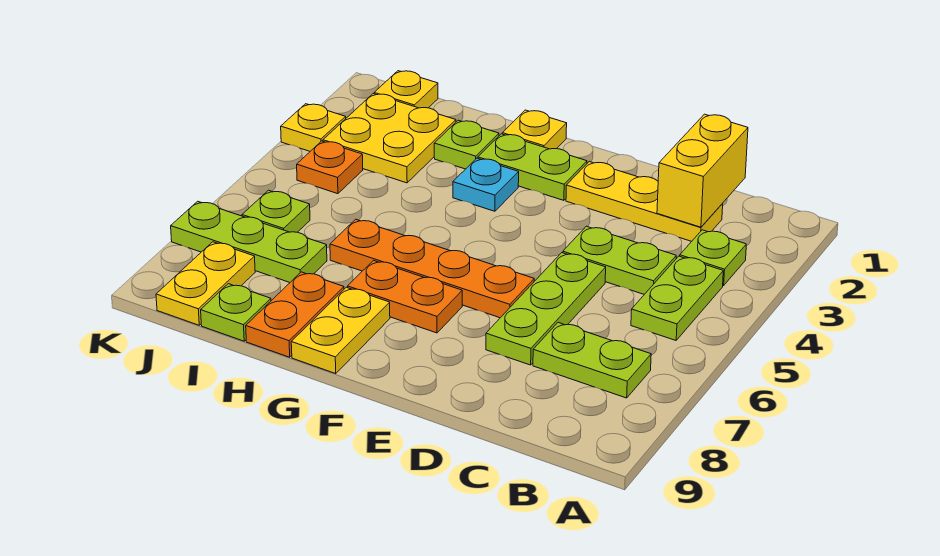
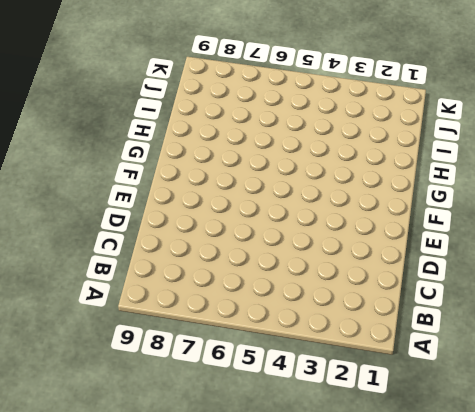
none -> lime 1x1 plate [680,230,746,286]
none -> lime 1x2 plate [631,256,723,340]
none -> lime 1x2 plate [533,323,651,398]

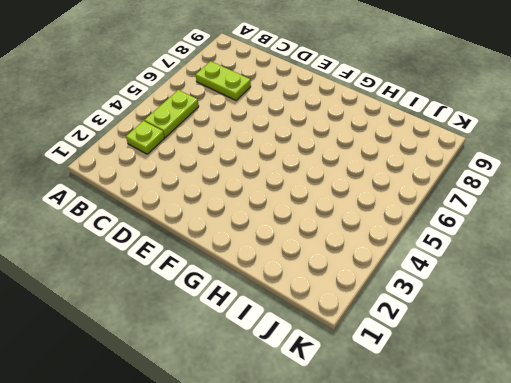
none -> yellow 1x3 plate [566,162,723,241]
none -> lime 1x2 plate [563,226,676,294]
none -> lime 1x3 plate [486,253,606,365]

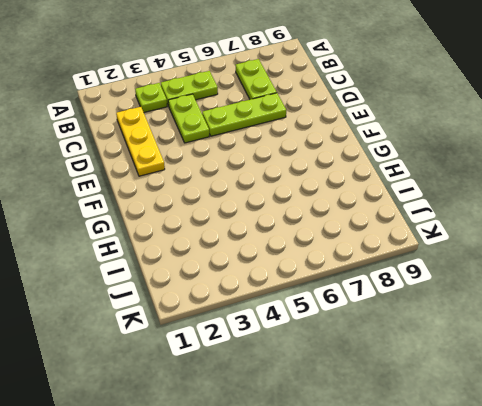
none -> orange 1x4 plate [330,219,534,318]
none -> lime 1x2 plate [478,134,587,200]
none -> orange 1x2 plate [348,260,462,333]

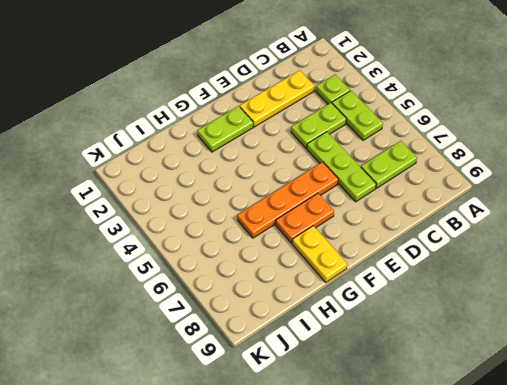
none -> yellow 1x1 plate [502,110,567,149]
none -> cyan 1x1 plate [453,158,519,211]
none -> lime 1x1 plate [434,120,499,169]

